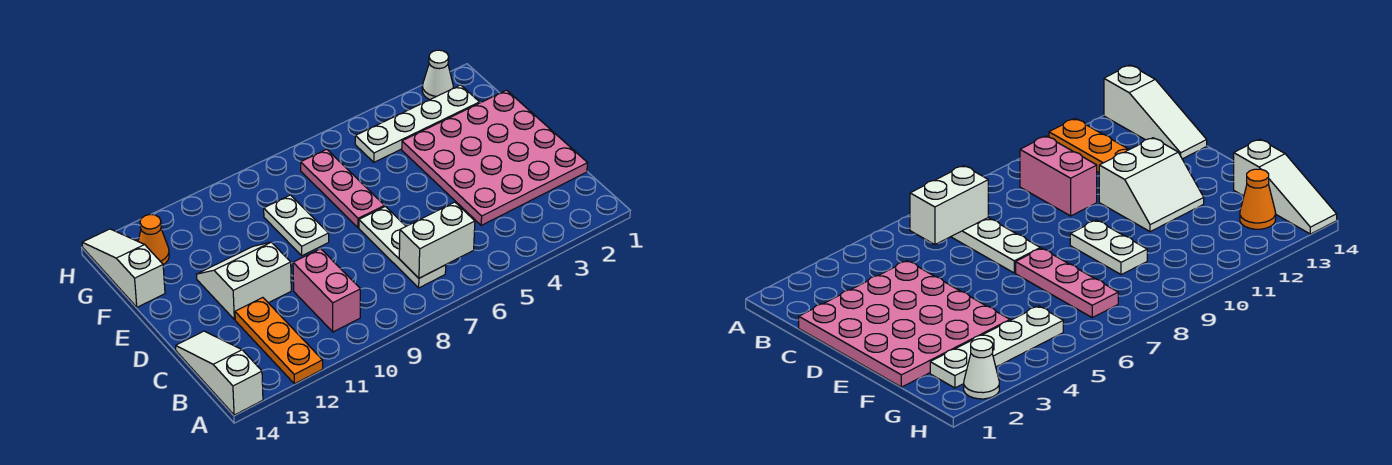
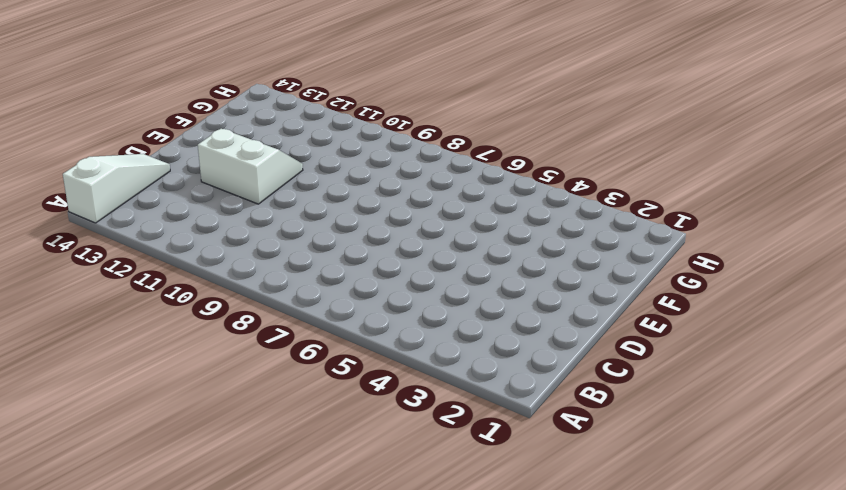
none -> orange 1x3 plate [235,298,323,384]
none -> white 1x3 plate [359,207,446,288]
none -> pink 1x2 brick [293,249,361,332]

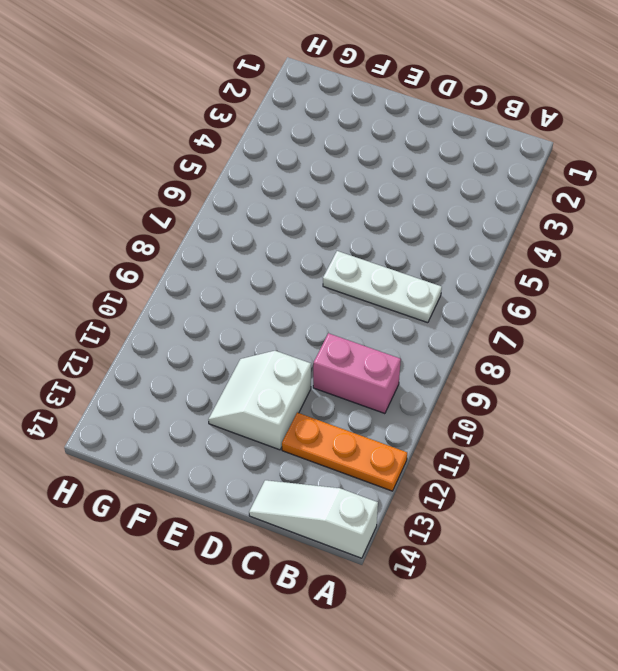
none -> pink 4x4 plate [402,90,588,225]
none -> pink 1x3 plate [301,149,385,228]
none -> white 1x2 plate [264,195,329,256]

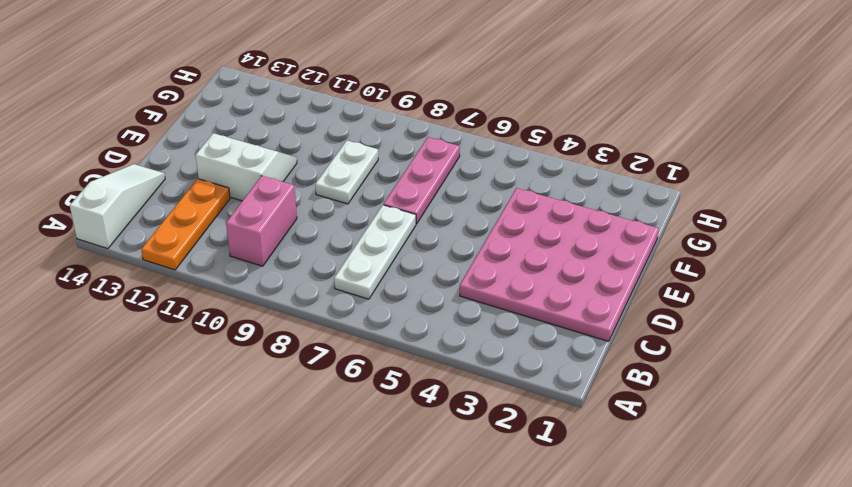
none -> white 1x3 slope [82,229,165,307]
none -> white 1x4 plate [355,85,480,162]
none -> orange 1x1 cone [138,214,169,265]

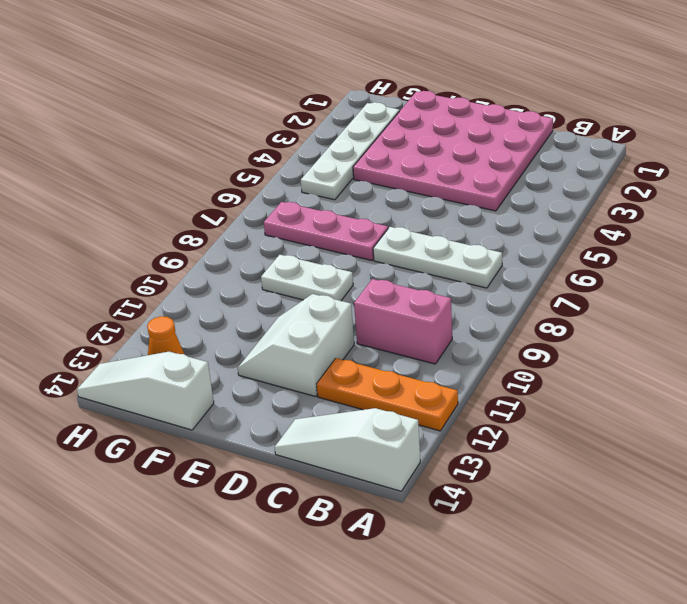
none -> white 1x1 cone [422,50,453,100]
none -> white 1x2 brick [399,202,475,278]

